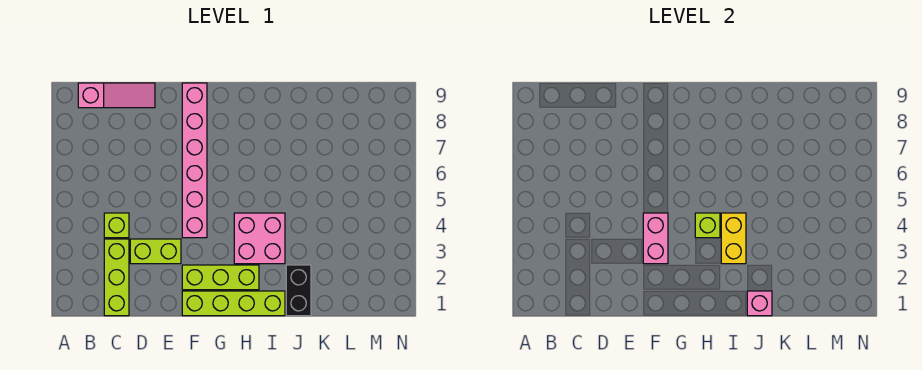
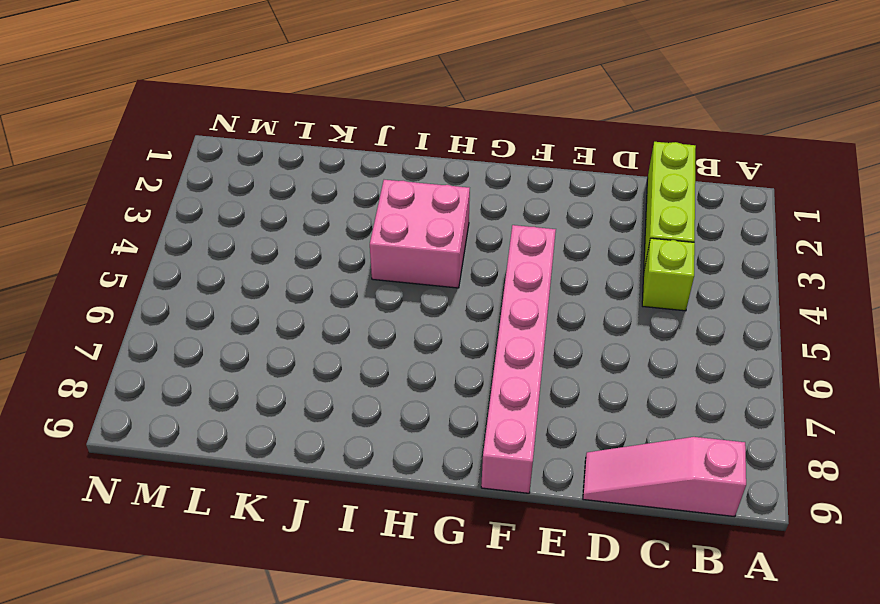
none -> lime 1x2 brick [130,239,181,264]
none -> lime 1x4 brick [182,291,285,316]
none -> lime 1x3 brick [182,265,259,290]

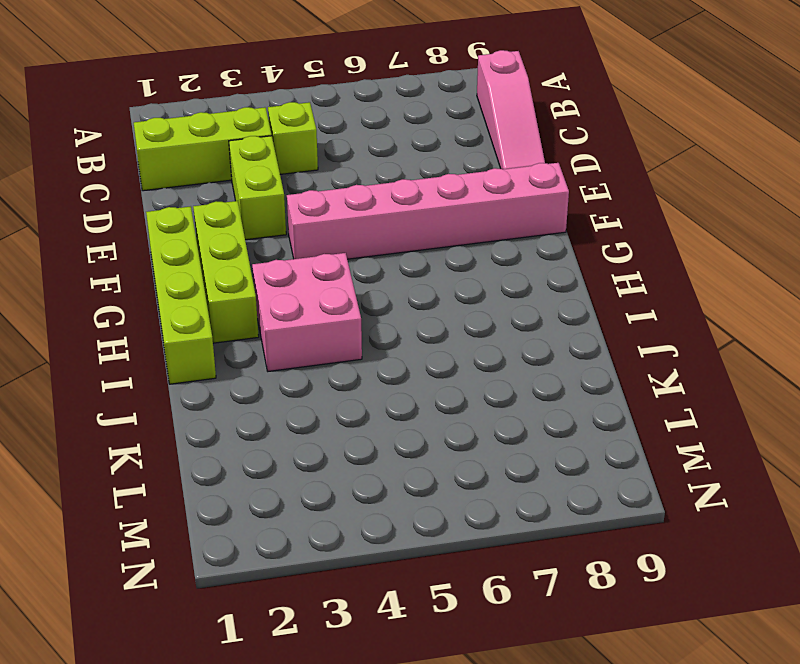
none -> black 1x2 brick [286,265,311,316]
none -> pink 1x2 brick [643,213,668,264]
none -> lime 1x1 brick [695,213,720,238]

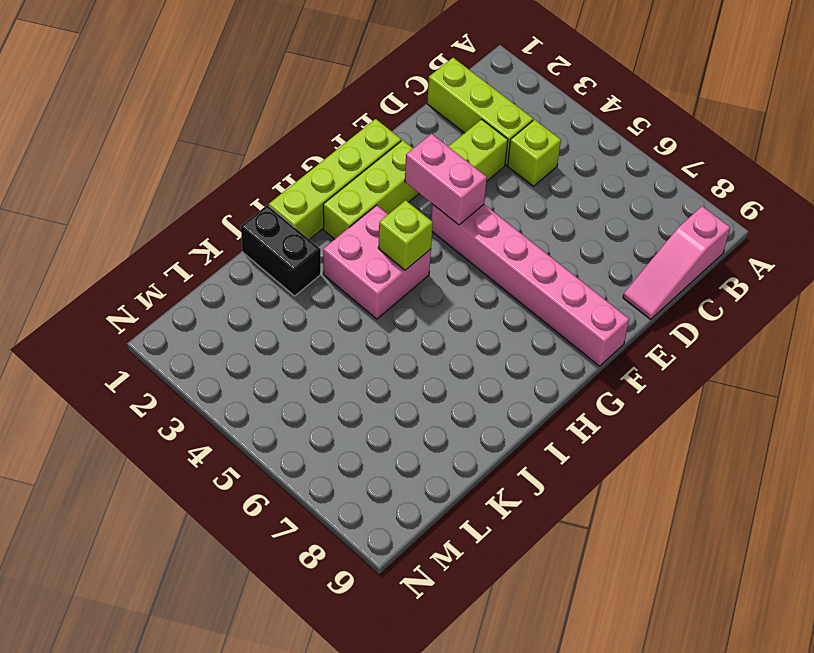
none -> yellow 1x2 brick [721,213,746,264]
none -> pink 1x1 brick [747,291,772,316]

